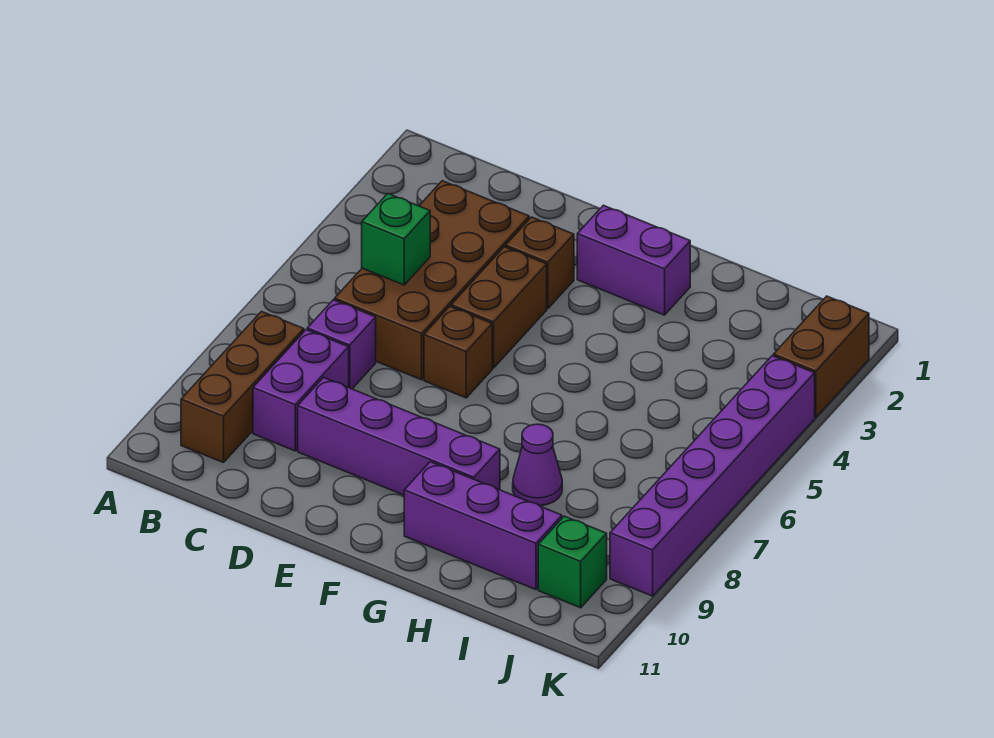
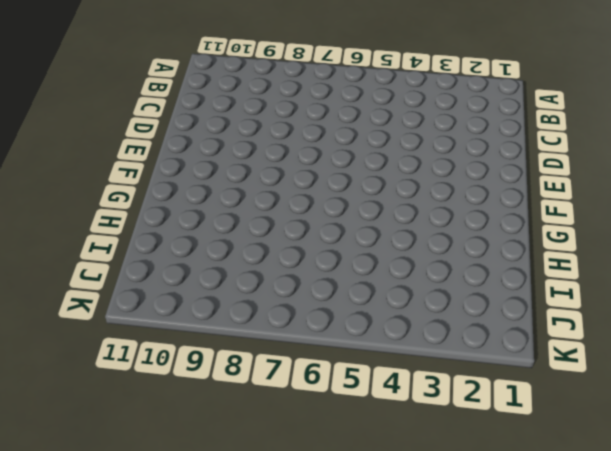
none -> brown 1x3 brick [181,312,304,463]
none -> brown 2x4 brick [335,181,529,380]
none -> purple 1x1 brick [307,300,376,389]

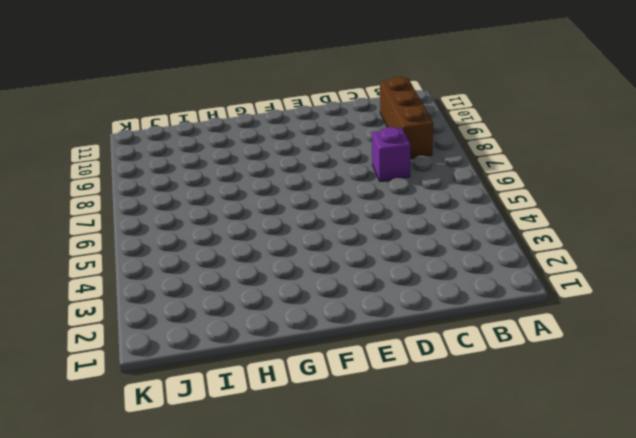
none -> brown 2x4 brick [335,181,529,380]
none -> purple 1x2 brick [253,330,349,451]
none -> purple 1x4 brick [298,378,500,495]

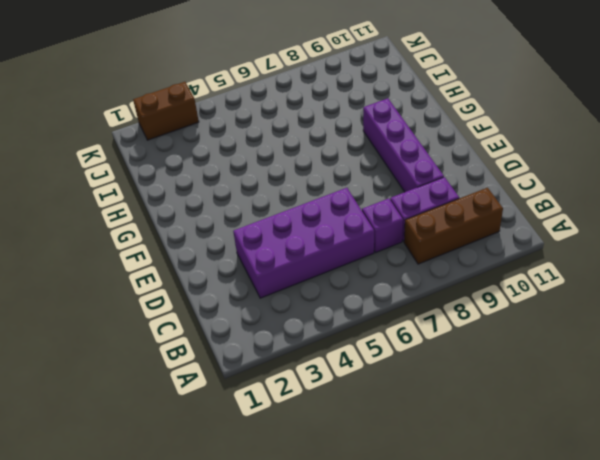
purple 2x4 brick [233,188,374,298] -> brown 2x4 brick [335,181,529,380]
none -> brown 1x1 brick [506,217,574,309]
none -> brown 1x2 brick [451,247,547,368]
none -> brown 1x1 brick [424,307,492,398]

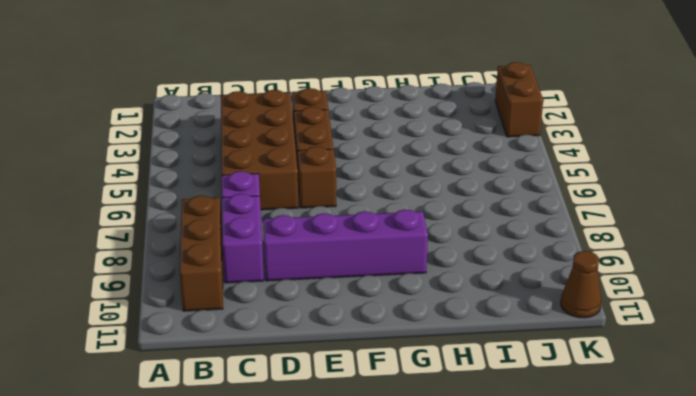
brown 1x1 cone [561,251,601,318] -> none
none -> purple 1x2 brick [577,205,690,315]
none -> purple 1x3 brick [404,462,562,590]
none -> purple 1x1 cone [513,424,562,506]

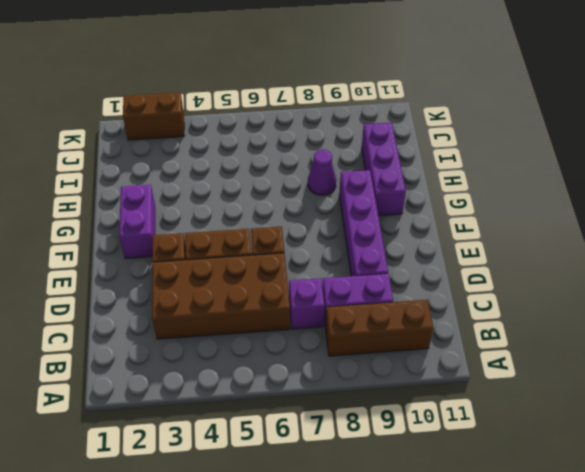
none -> green 1x1 brick [538,516,607,608]
none -> purple 1x6 brick [610,356,815,596]
none -> green 1x1 brick [362,194,430,285]

